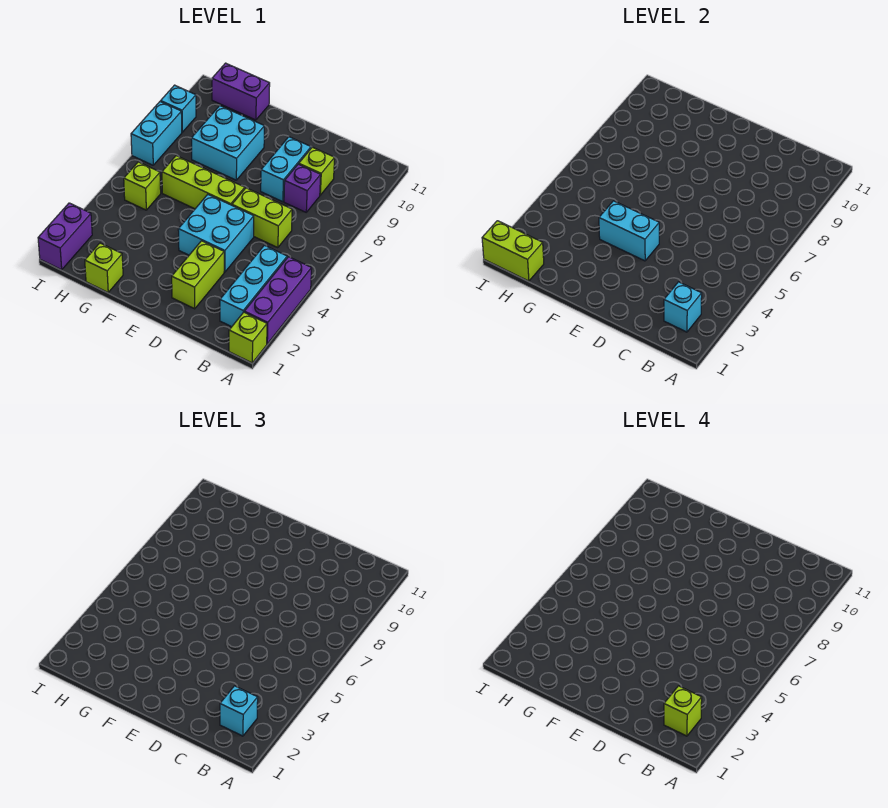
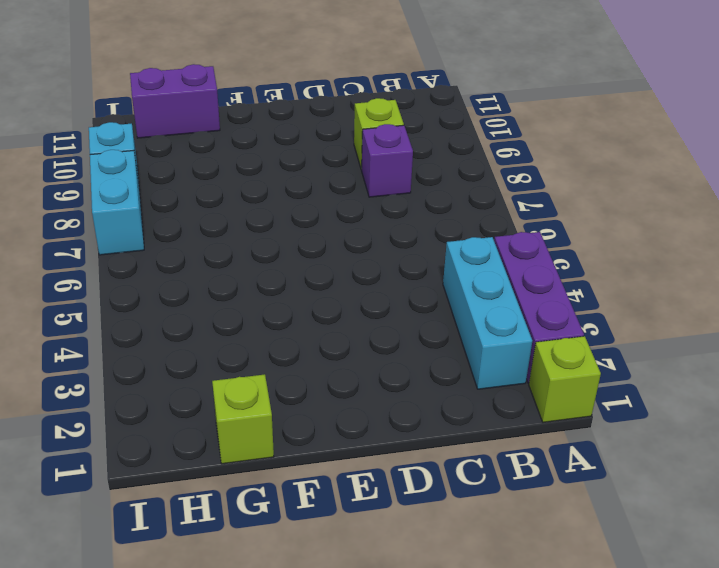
none -> lime 1x2 brick [232,188,292,248]
none -> lime 1x2 brick [172,241,224,309]
none -> cyan 2x2 brick [178,195,254,272]

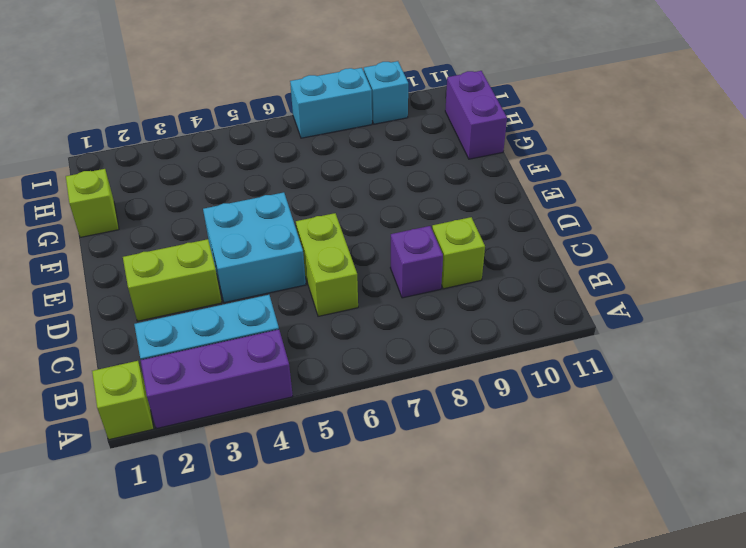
none -> cyan 1x2 brick [261,137,311,202]
none -> lime 1x3 brick [162,156,245,209]
none -> cyan 2x2 brick [191,106,264,180]

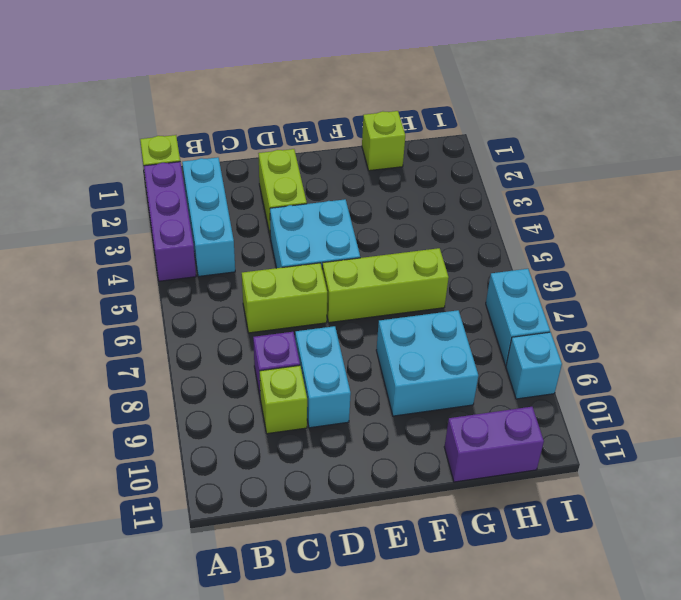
none -> lime 1x1 brick [124,162,161,210]
none -> purple 1x2 brick [38,203,92,270]
none -> cyan 1x1 brick [664,282,702,332]

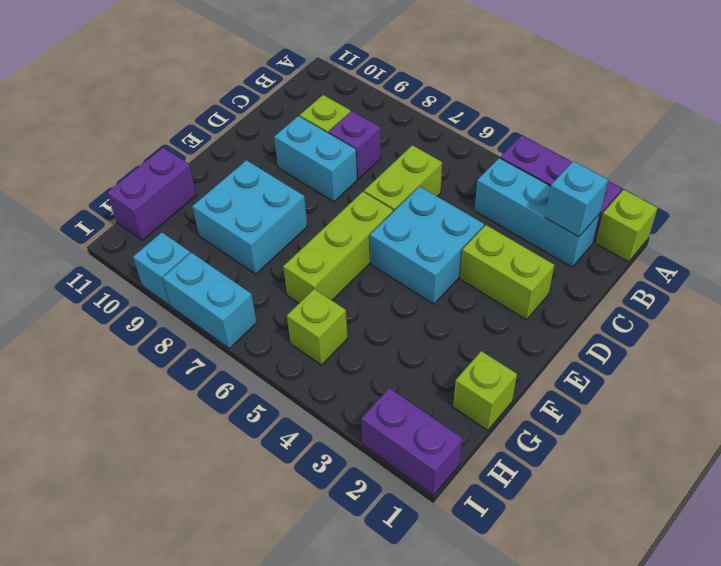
none -> cyan 1x2 brick [599,201,659,261]
none -> lime 1x2 brick [482,221,544,281]
none -> cyan 1x1 brick [220,686,258,736]

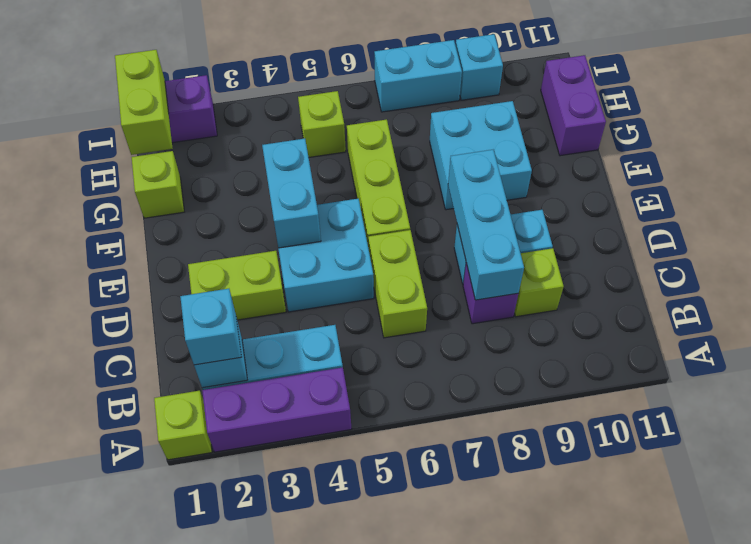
cyan 1x3 brick [448,150,524,300] -> none
none -> lime 1x1 brick [664,686,702,736]

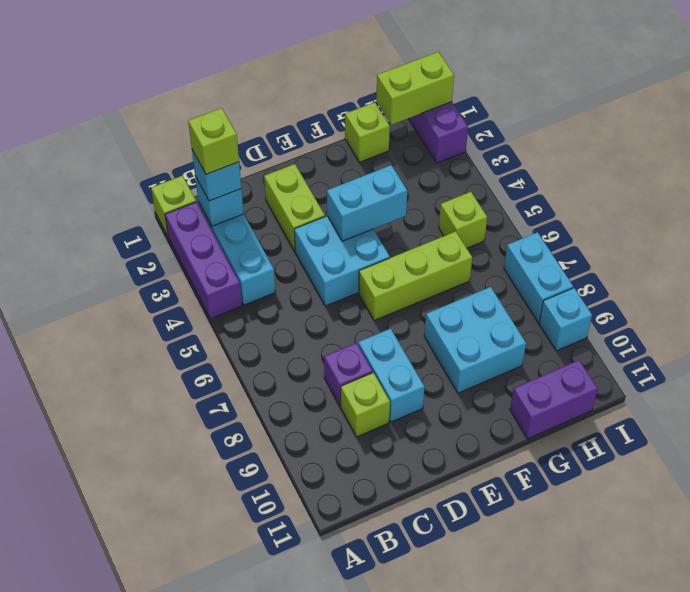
none -> lime 1x2 brick [232,188,292,248]

